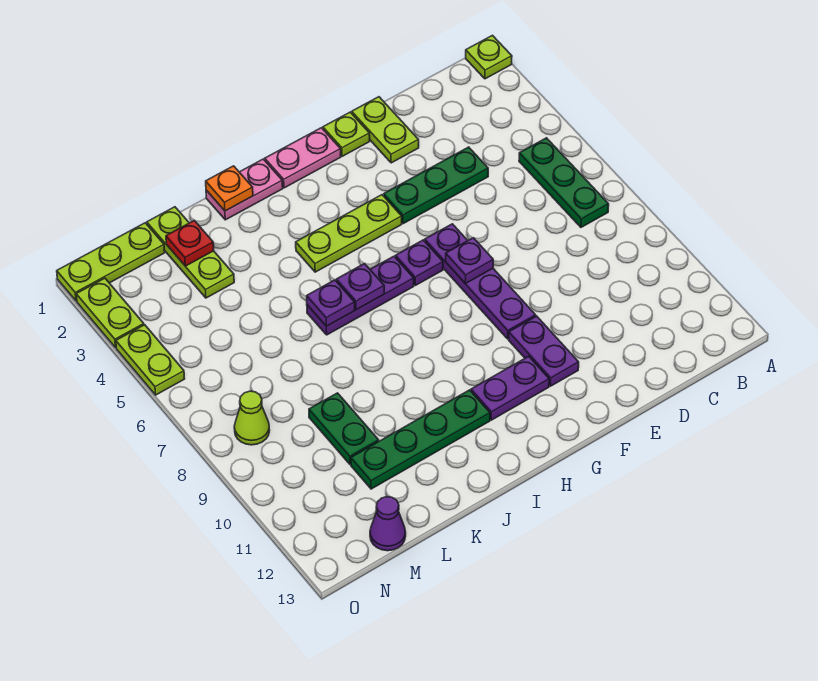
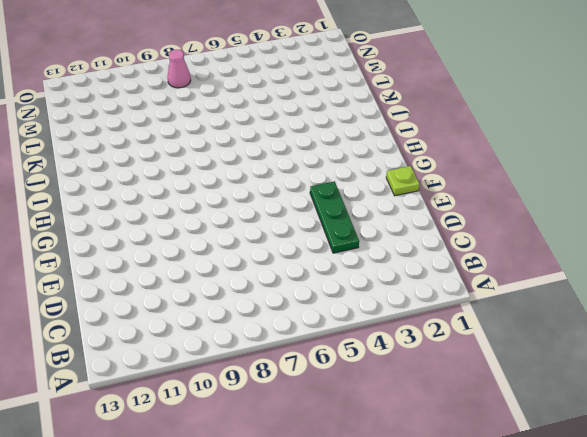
pink 1x1 cone [168,50,191,88] -> lime 1x1 cone [234,391,270,445]
none -> lime 1x1 plate [466,35,512,79]
none -> green 1x3 plate [519,138,609,227]
none -> lime 1x2 plate [352,97,419,163]

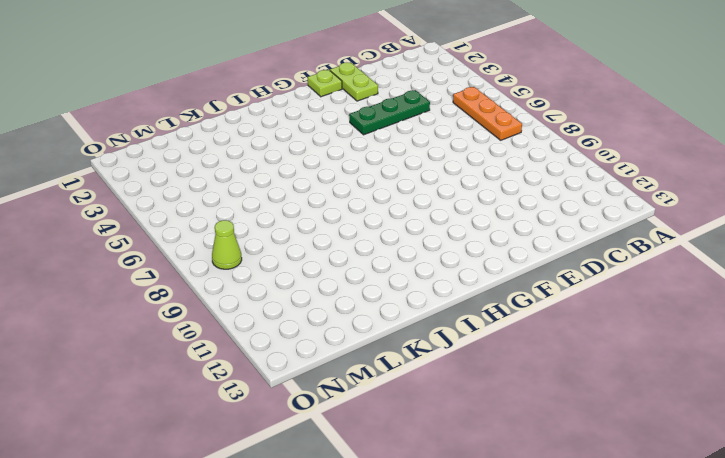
orange 1x3 plate [453,87,522,140] -> green 1x3 plate [519,138,609,227]
none -> lime 1x1 plate [466,35,512,79]
none -> purple 1x4 plate [425,224,536,339]
none -> purple 1x2 plate [509,316,579,386]

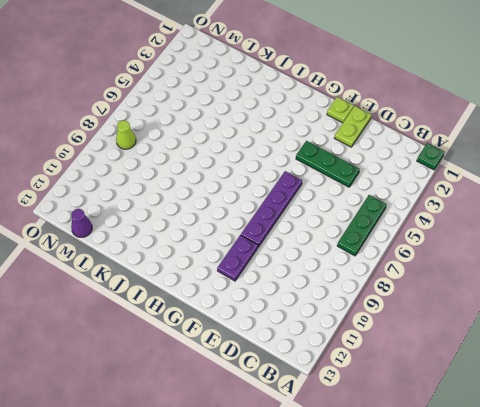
green 1x1 plate [417,143,444,170] -> lime 1x1 plate [466,35,512,79]
none -> pink 1x2 plate [265,128,341,188]
none -> lime 1x3 plate [296,195,402,272]
none -> purple 1x1 plate [395,240,443,285]

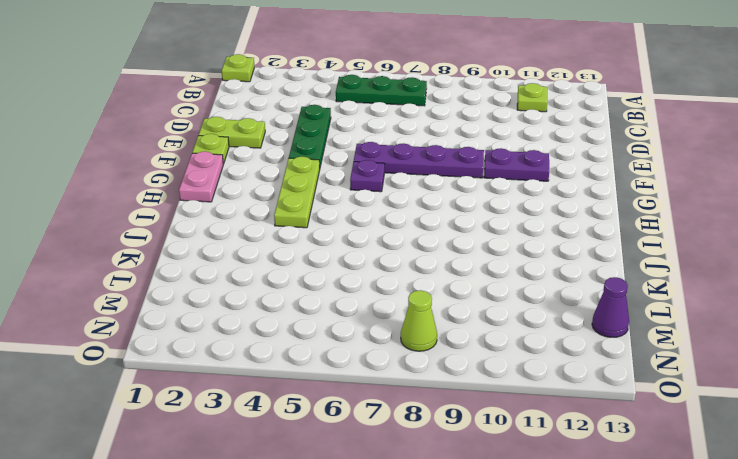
lime 1x1 plate [517,83,548,112] -> none
none -> purple 1x2 plate [471,356,549,420]
none -> purple 1x3 plate [307,256,414,335]
none -> pink 1x2 plate [206,159,283,220]

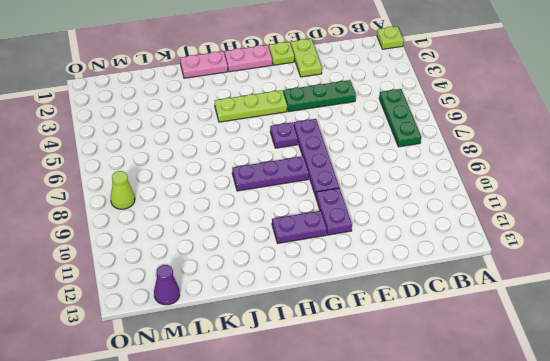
purple 1x3 plate [232,156,309,191] -> purple 1x3 plate moved to [307,256,414,335]
none -> green 1x4 plate [351,390,490,489]
none -> lime 1x3 plate [147,207,234,298]
none -> green 1x2 plate [309,393,379,464]

